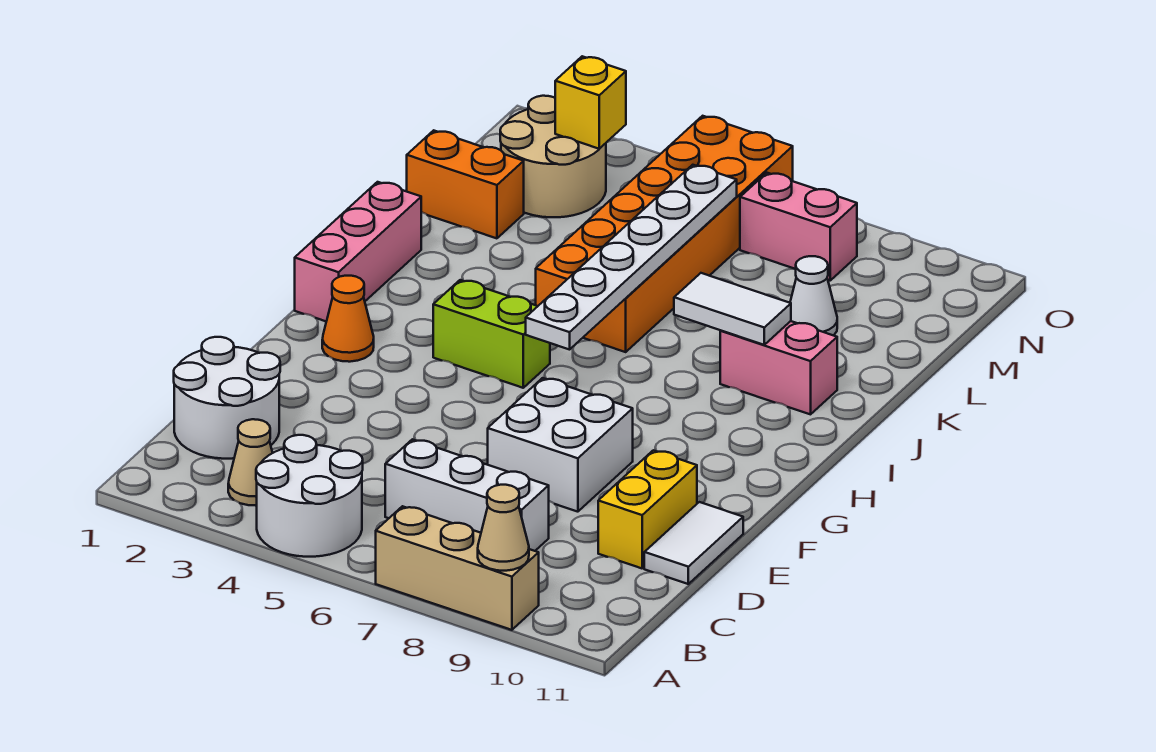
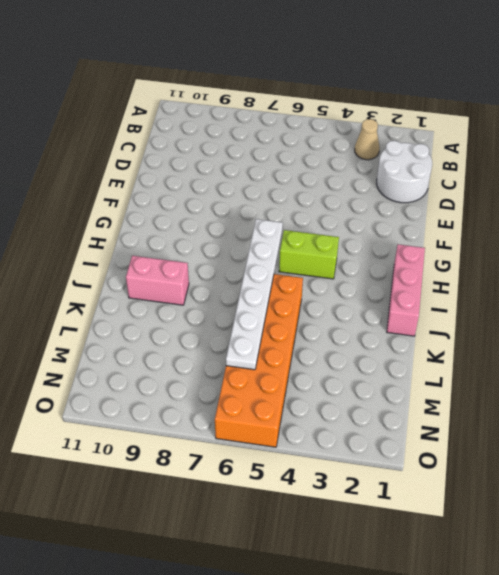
none -> white 2x2 round brick [256,435,363,557]
none -> tan 1x3 brick [376,506,539,630]
none -> white 1x3 brick [385,439,549,551]

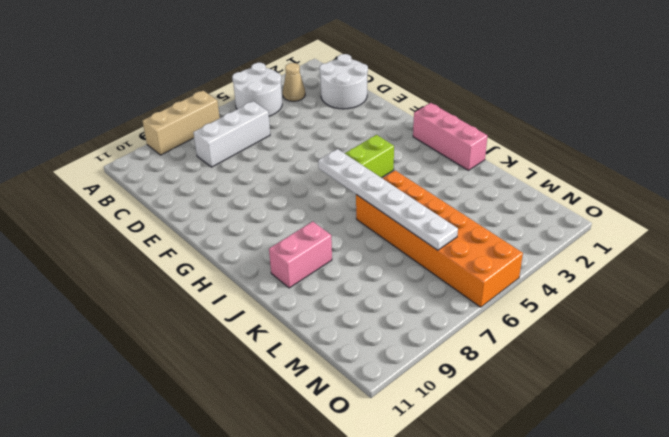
none -> yellow 1x2 brick [598,450,697,568]
none -> white 1x2 tile [644,502,743,584]
none -> white 2x2 brick [488,378,633,512]

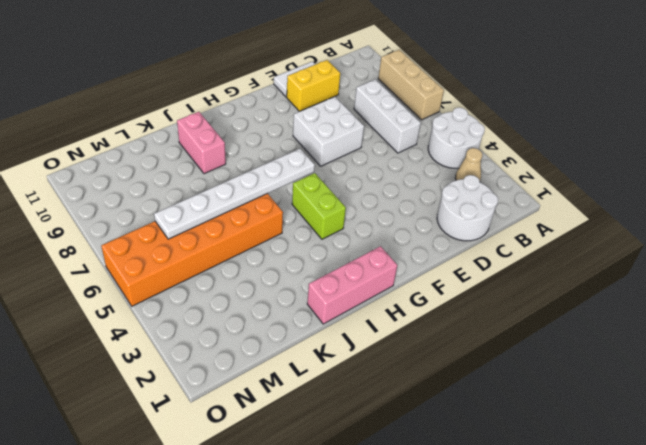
none -> orange 1x1 cone [322,276,374,362]
none -> orange 1x2 brick [407,130,524,238]
none -> white 1x1 cone [790,256,837,336]

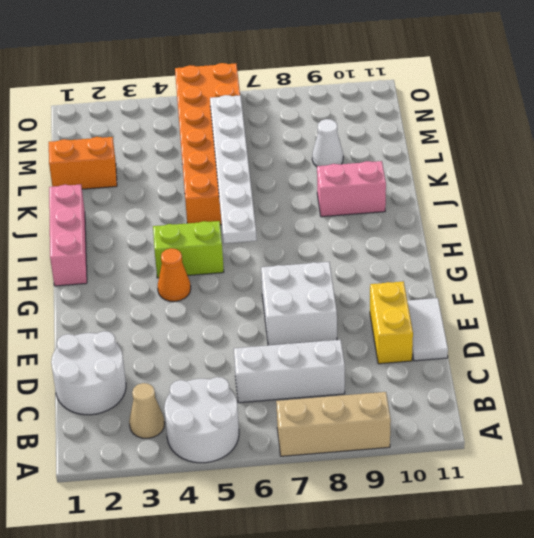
orange 1x1 cone [158,248,191,301] -> orange 1x1 cone moved to [322,276,374,362]
none -> tan 2x2 round brick [500,96,606,217]
none -> pink 1x2 brick [740,173,857,280]
none -> tan 1x1 cone [478,485,529,571]

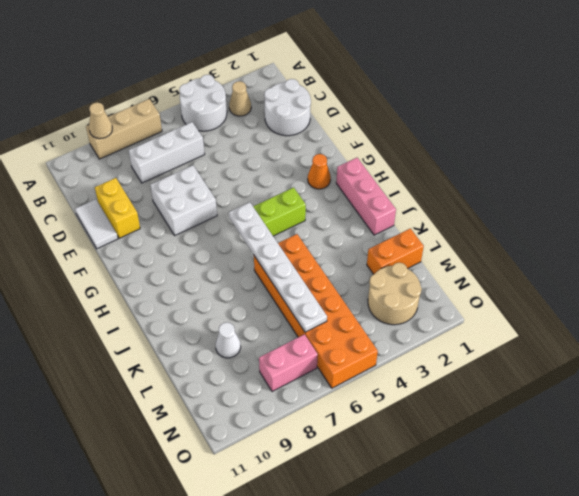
none -> pink 1x2 brick [720,321,837,414]
none -> white 1x2 tile [674,273,791,345]
none -> yellow 1x1 brick [555,56,626,149]

